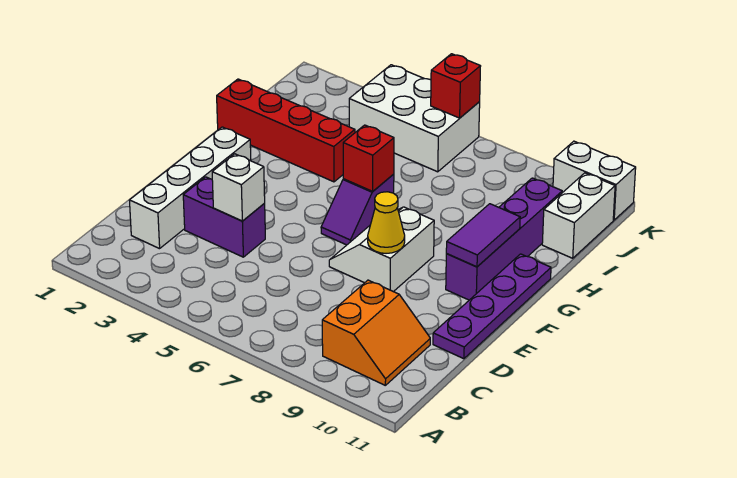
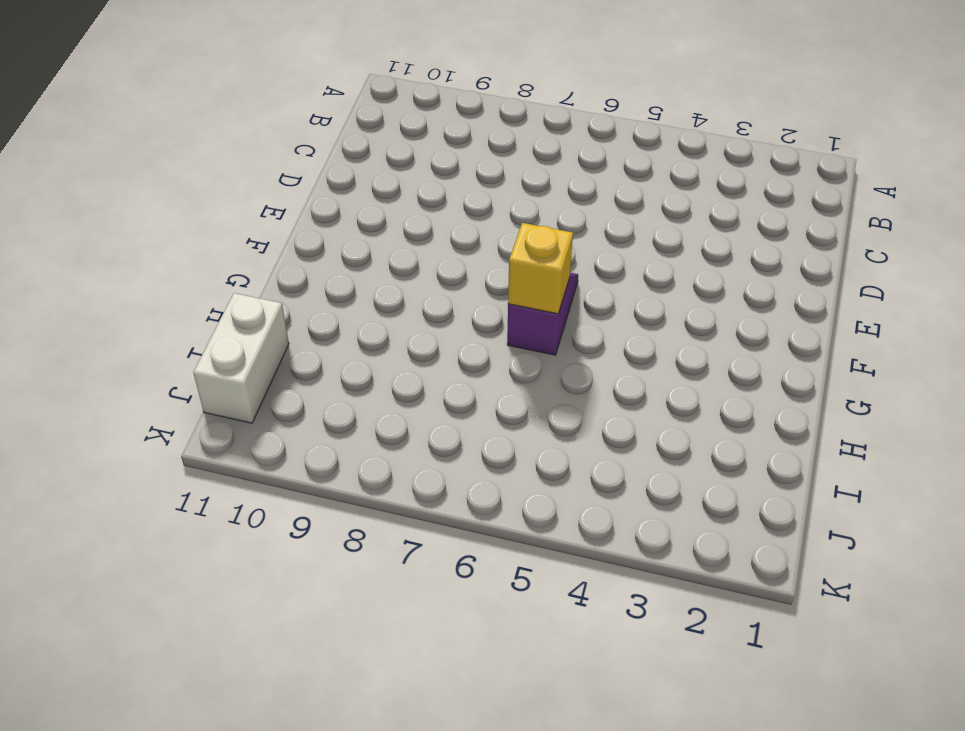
yellow 1x1 brick [508,223,573,314] -> red 1x1 brick [343,125,394,191]
none -> orange 2x2 slope [322,280,430,385]
none -> white 1x4 brick [129,127,251,249]
none -> purple 1x2 brick [183,177,265,257]

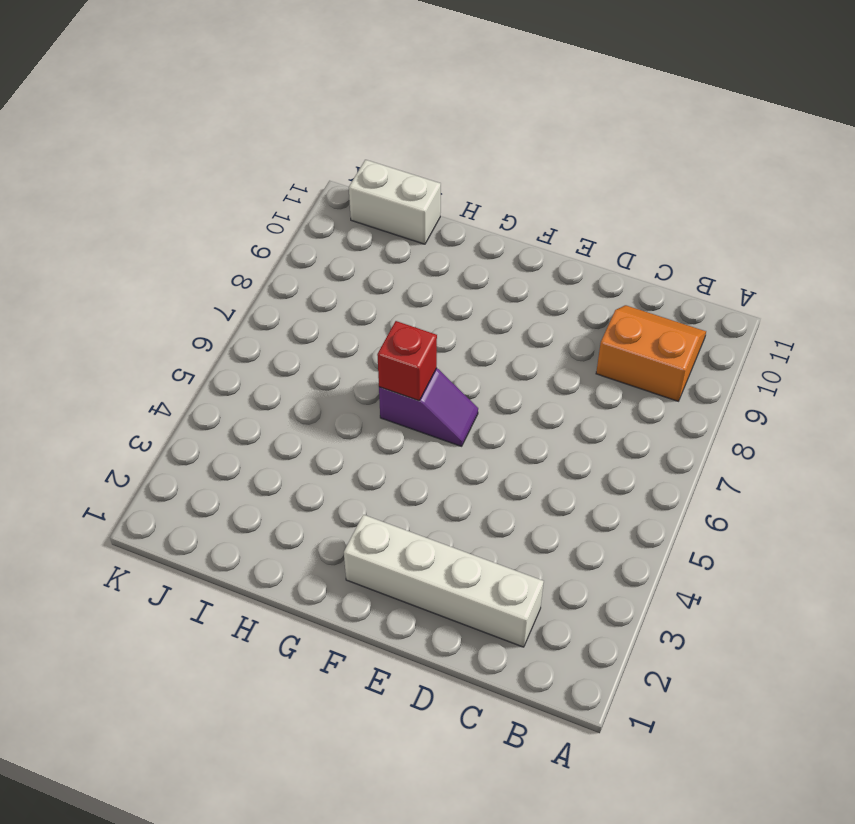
none -> purple 1x2 brick [183,177,265,257]
none -> purple 1x4 plate [433,254,551,359]
none -> white 2x2 slope [329,207,434,292]

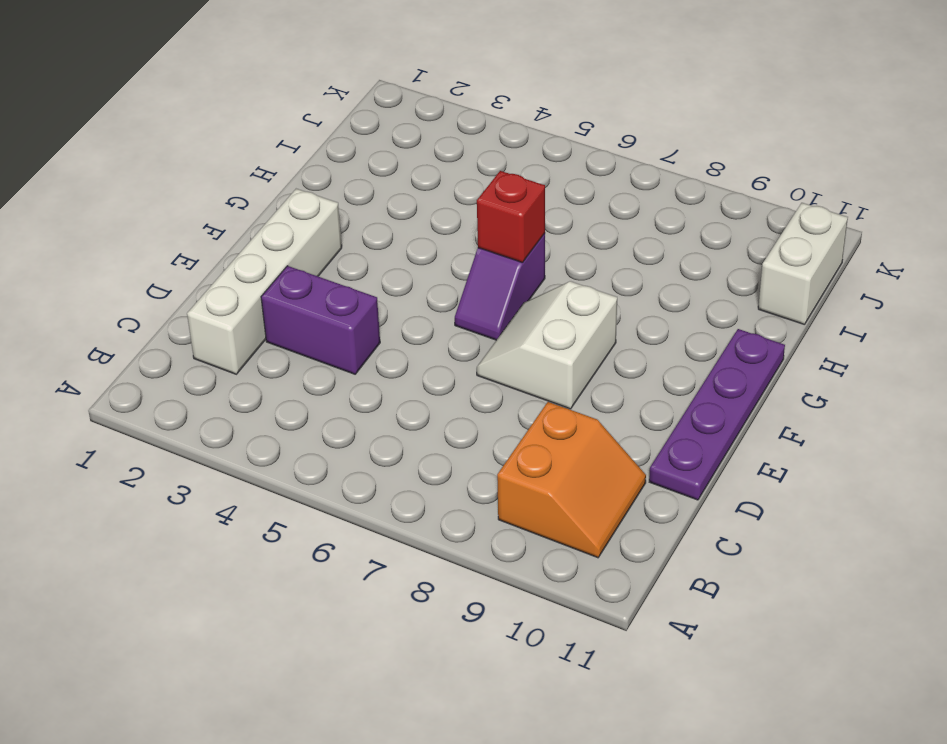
none -> purple 1x4 brick [446,178,562,300]
none -> red 1x4 brick [217,79,355,182]
none -> white 2x3 brick [349,65,480,172]

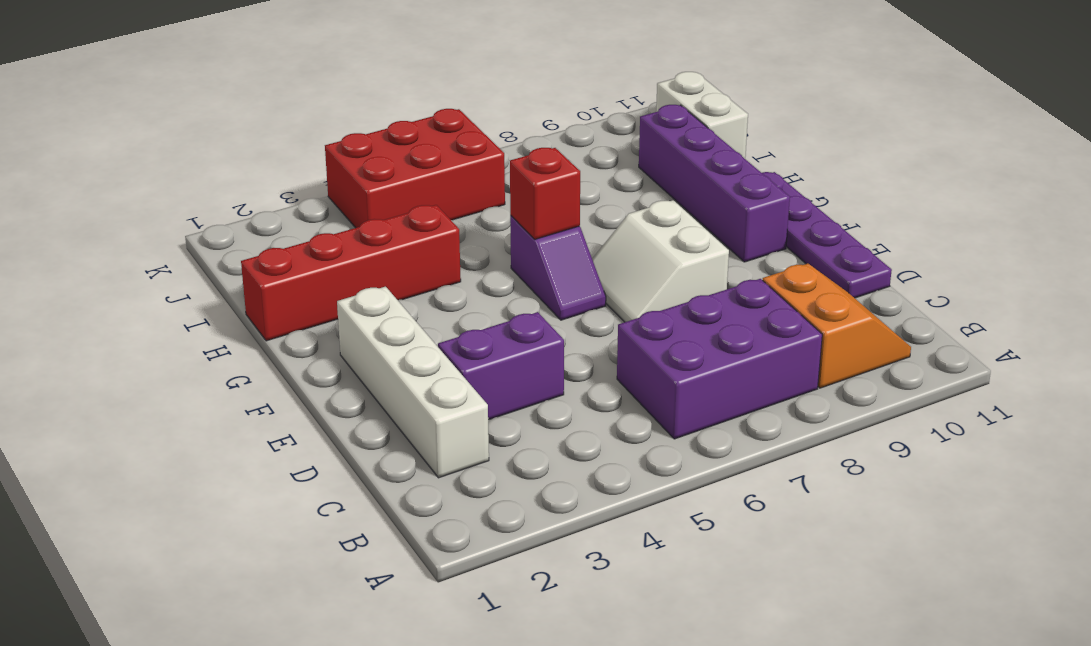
purple 2x3 brick [617,279,822,439] -> none
red 2x3 brick [325,109,505,228] -> white 2x3 brick [349,65,480,172]
none -> white 1x2 brick [553,141,636,220]
none -> white 1x1 brick [212,154,265,221]
none -> yellow 1x1 cone [368,192,405,253]

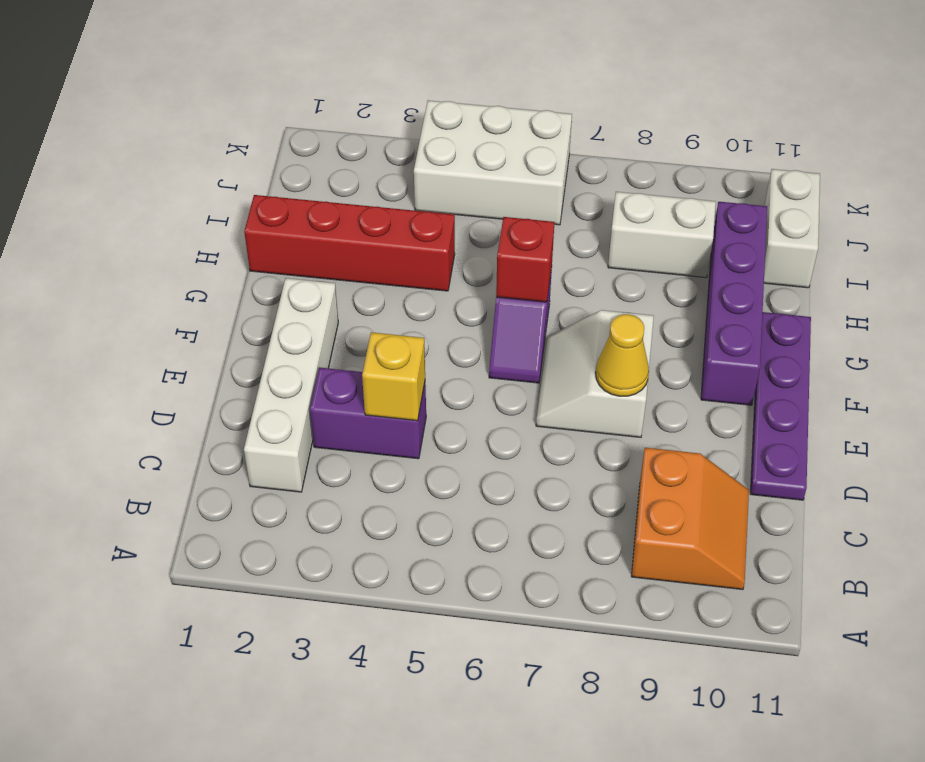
yellow 1x1 brick [362,332,425,421] -> white 1x1 brick [212,154,265,221]
white 1x2 brick [608,192,716,278] -> white 1x2 brick moved to [553,141,636,220]
none -> purple 1x2 tile [446,204,520,267]
none -> red 1x1 brick [431,54,481,118]

